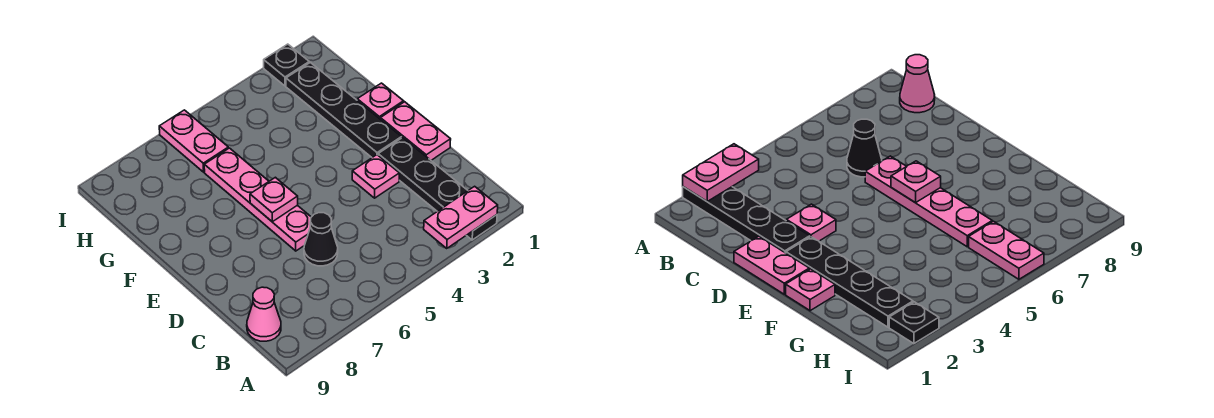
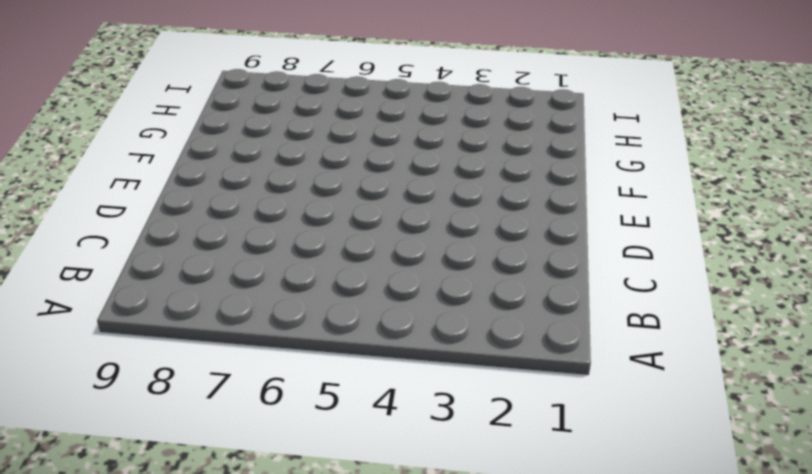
none -> black 1x4 plate [378,138,497,240]
none -> pink 1x1 cone [247,287,281,341]
none -> black 1x1 cone [304,213,338,266]

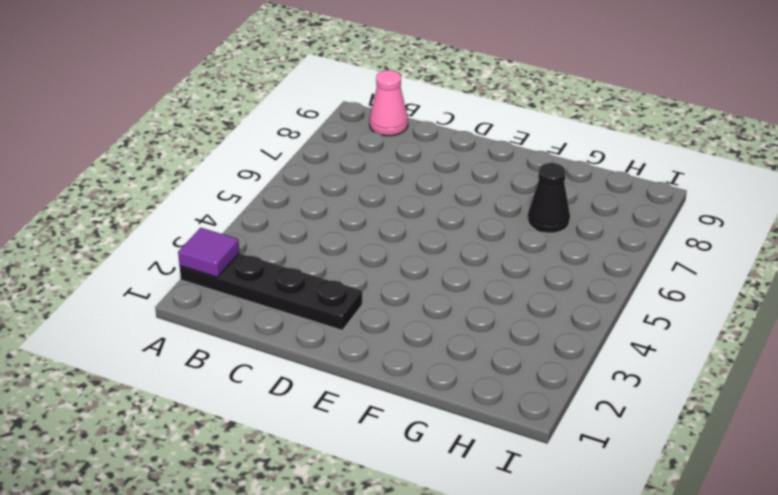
purple 1x1 tile [178,228,239,277] -> pink 1x2 plate [424,186,498,248]
black 1x1 cone [528,163,570,233] -> black 1x1 cone moved to [304,213,338,266]
none -> pink 1x2 plate [380,102,451,160]
none -> pink 1x1 plate [352,155,399,198]
none -> pink 1x4 plate [204,148,311,251]

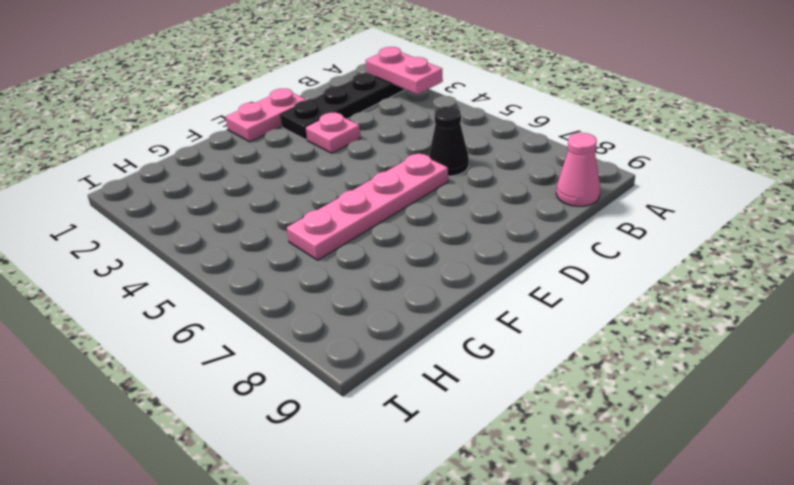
none -> black 1x4 plate [286,63,401,157]
none -> pink 1x1 plate [357,83,404,119]
none -> pink 1x2 plate [159,110,228,172]

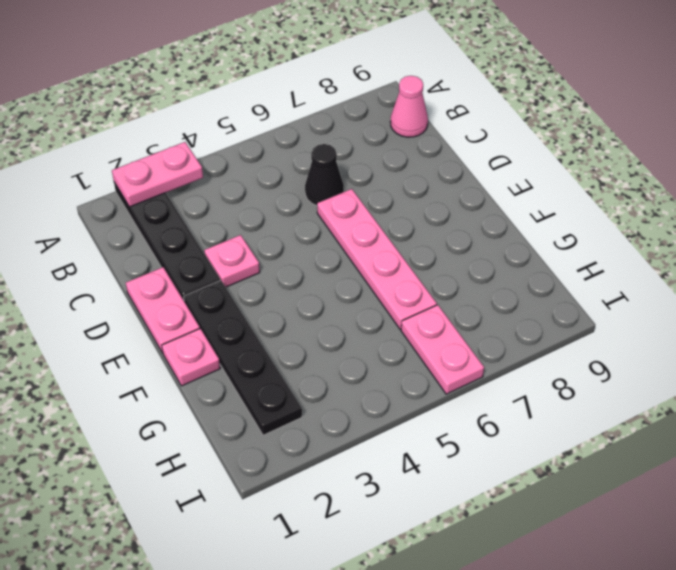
none -> black 1x1 plate [264,44,309,86]
none -> pink 1x1 plate [250,177,298,222]

